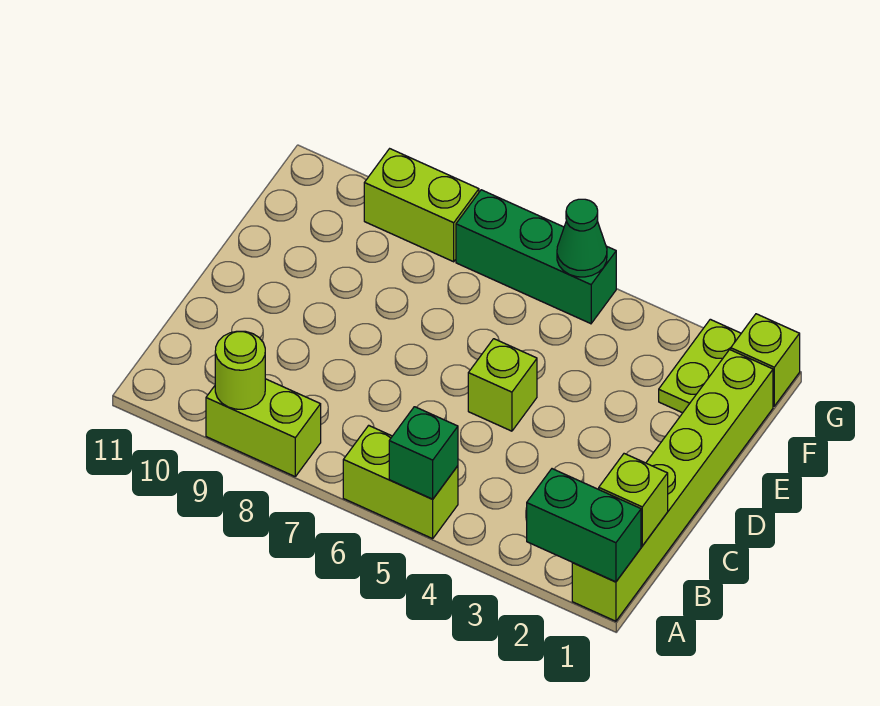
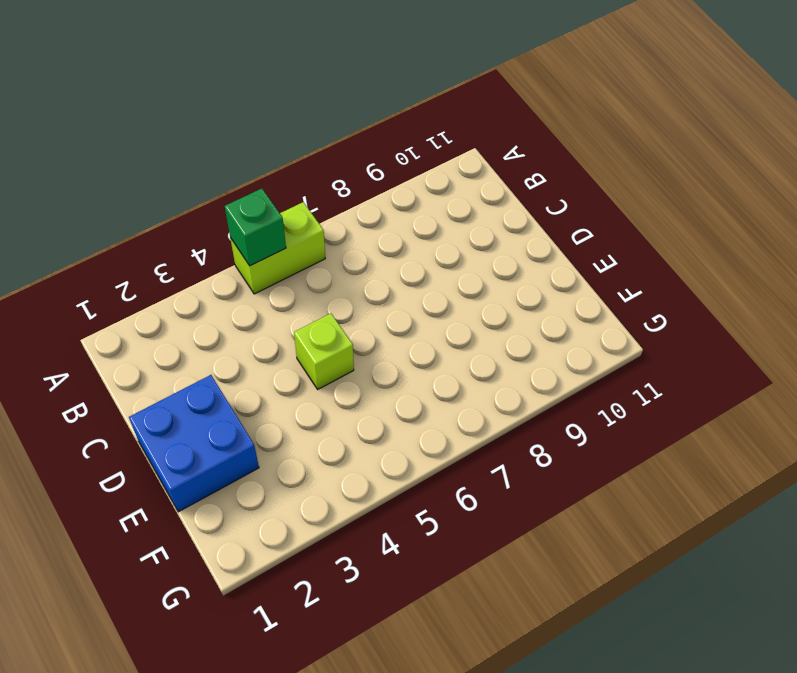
blue 2x2 brick [129,375,259,512] -> lime 1x6 brick [572,350,773,621]
none -> lime 1x2 brick [206,379,321,476]
none -> lime 1x2 plate [659,319,741,413]
none -> lime 1x1 brick [731,314,800,406]

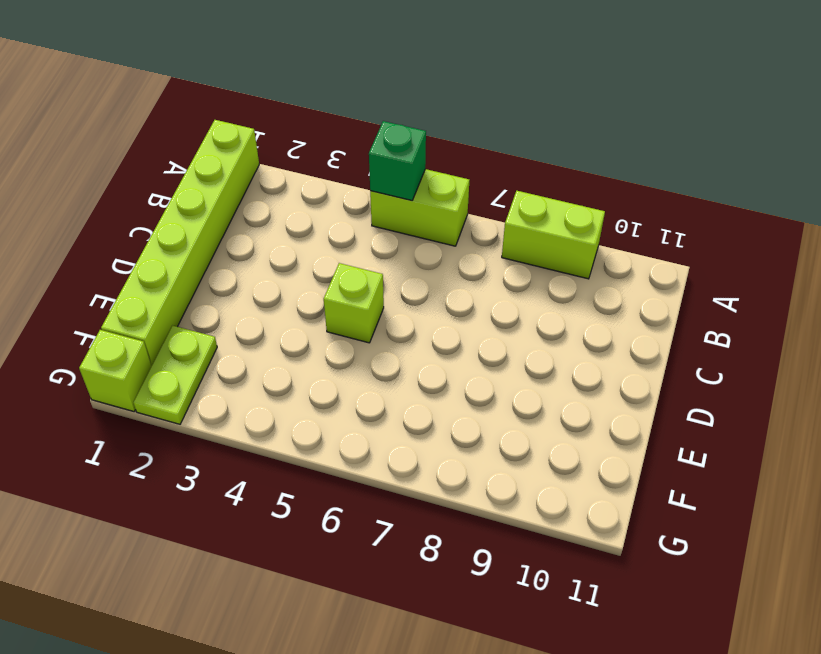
none -> green 1x3 brick [456,190,616,324]
none -> lime 1x2 brick [364,149,479,262]
none -> green 1x2 brick [527,469,641,582]

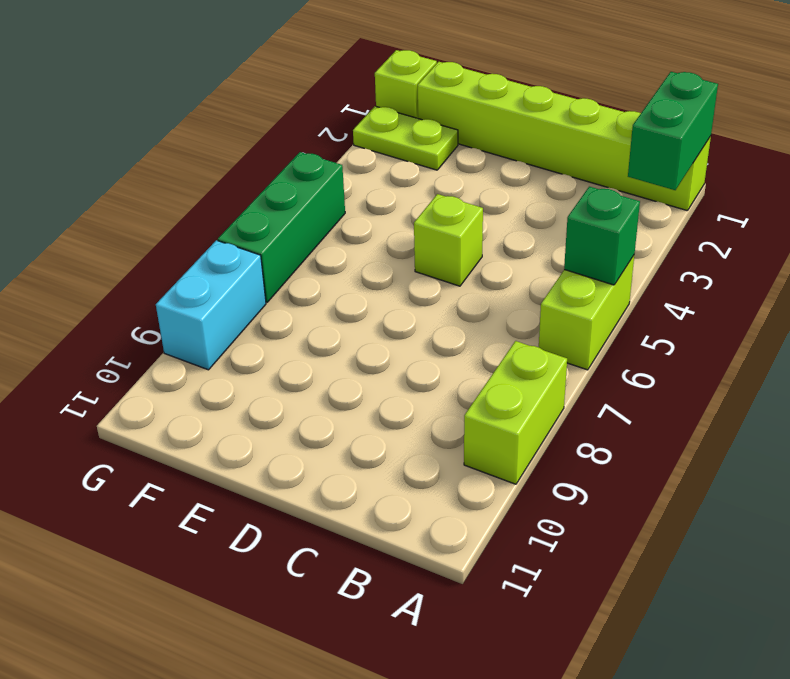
cyan 1x2 brick [156,240,266,370] -> lime 1x2 brick [364,149,479,262]
none -> lime 1x1 round brick [215,331,265,409]
none -> lime 1x1 brick [599,454,668,546]
none -> green 1x1 cone [557,199,607,277]

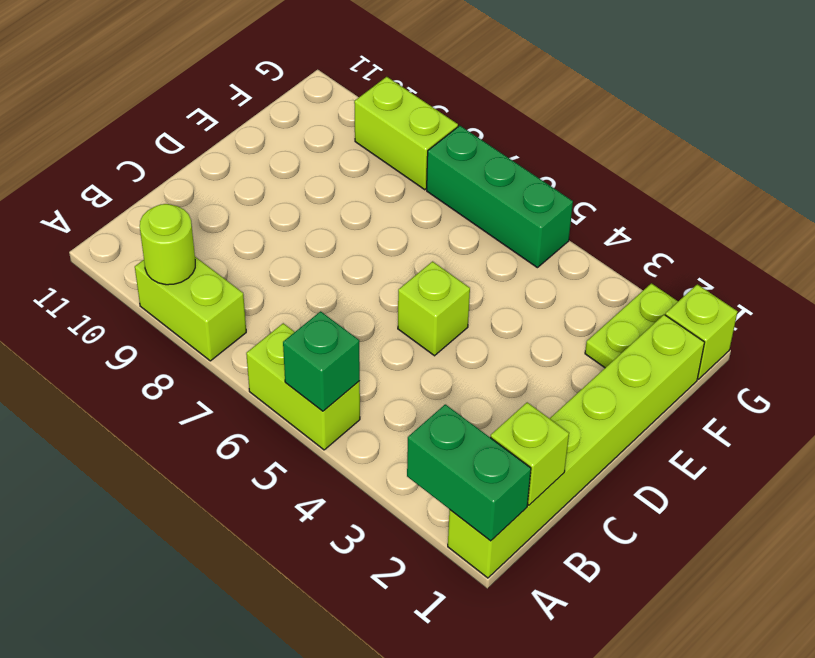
none -> green 1x1 cone [557,199,607,277]

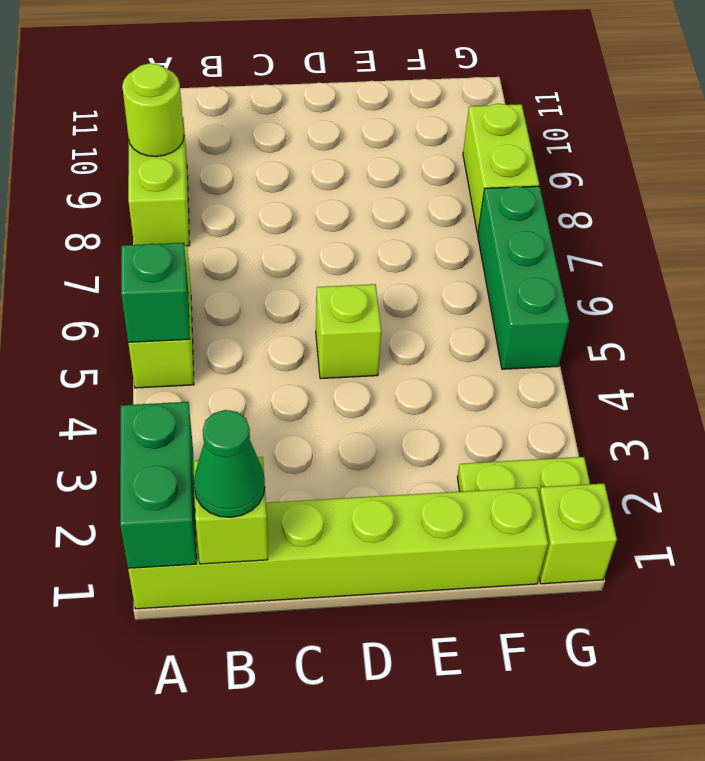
green 1x1 cone [194,410,265,517] -> green 1x1 cone moved to [557,199,607,277]

